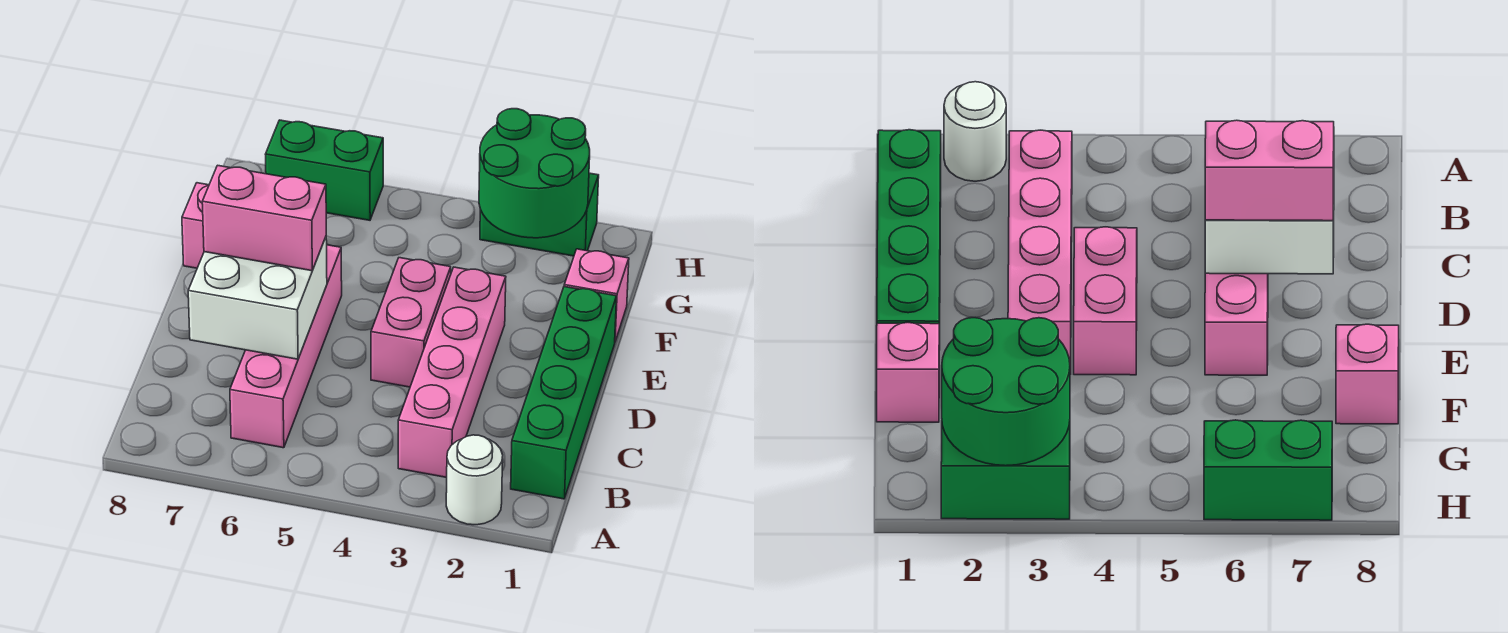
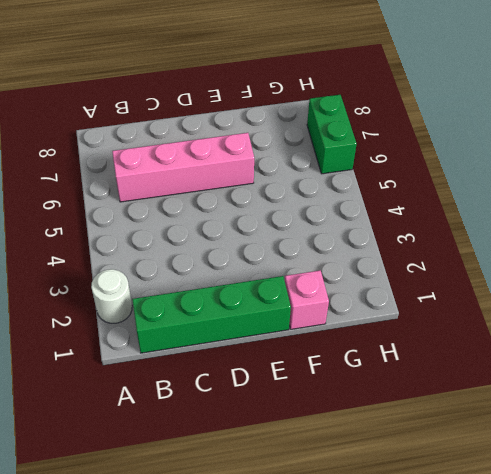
none -> pink 1x4 brick [398,267,506,478]
none -> pink 1x2 brick [371,258,451,387]
none -> pink 1x1 brick [182,183,209,268]

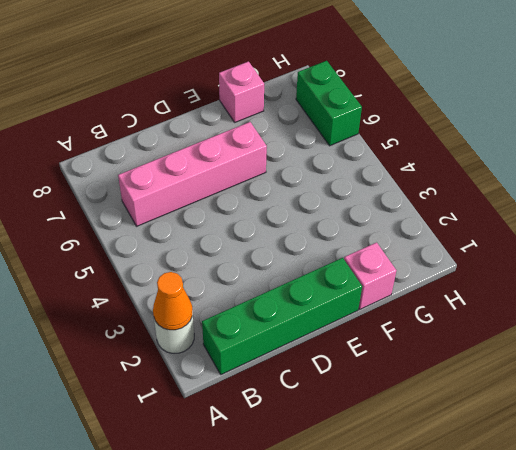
orange 1x1 cone [153,272,192,330] -> none
none -> pink 1x4 brick [398,267,506,478]
none -> pink 1x2 brick [371,258,451,387]
none -> green 1x2 brick [480,173,599,256]

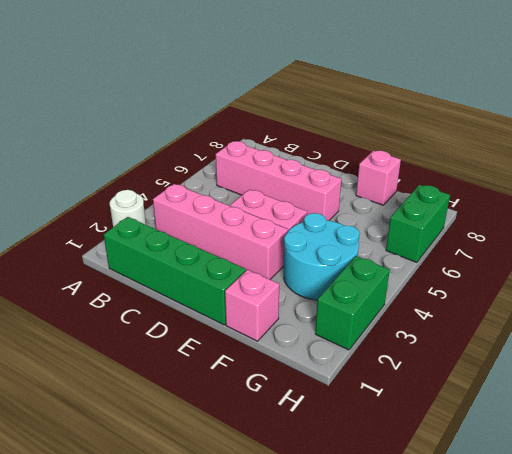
cyan 2x2 round brick [284,213,359,300] -> none
none -> white 2x2 brick [188,237,327,359]
none -> green 2x2 round brick [479,109,590,238]
none -> pink 1x2 brick [202,165,326,271]

